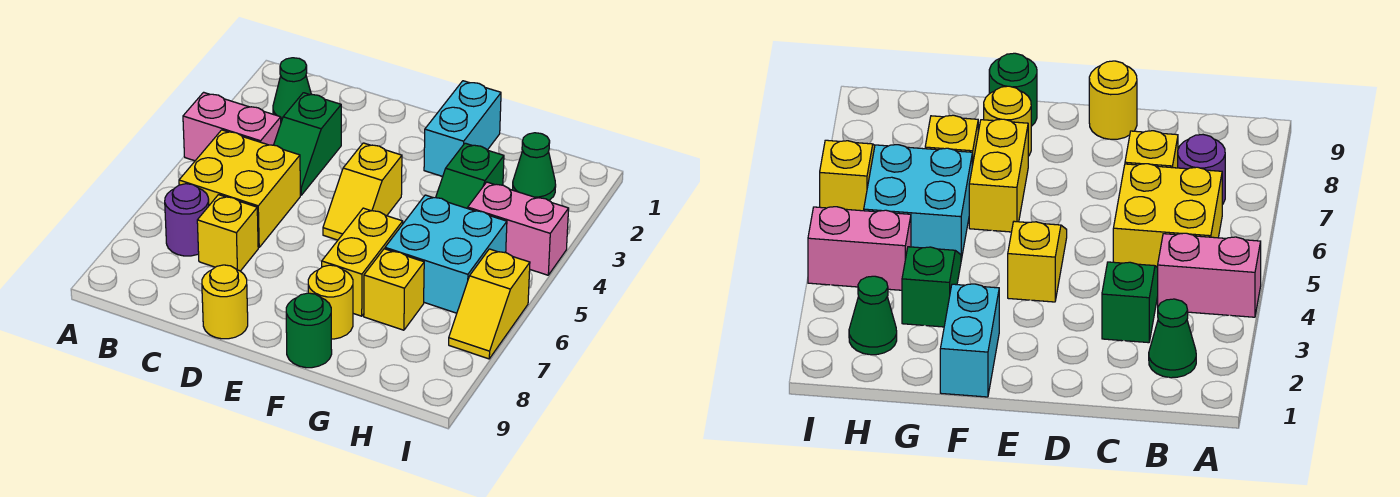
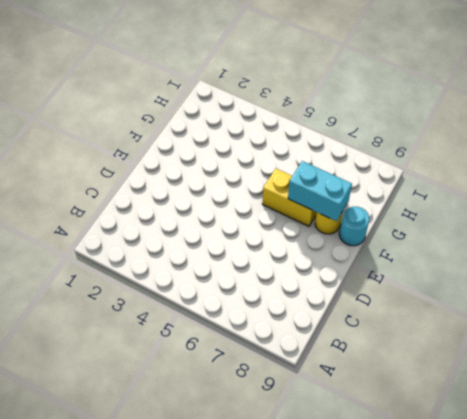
cyan 1x2 brick [288,161,352,221] -> cyan 1x2 brick moved to [424,81,501,177]
cyan 1x1 round brick [339,207,369,246] -> green 1x1 round brick [286,293,332,368]
none -> pink 1x2 brick [183,92,281,161]
none -> green 1x1 cone [273,58,311,122]
none -> yellow 2x2 brick [179,130,300,248]

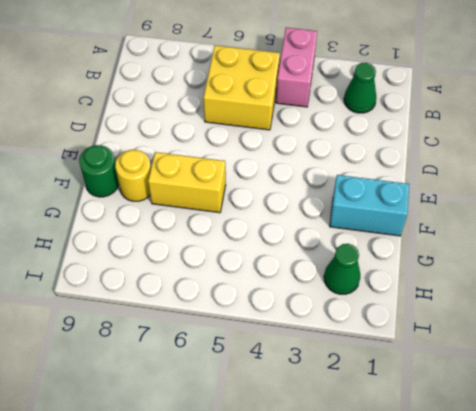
none -> purple 1x1 round brick [165,184,209,256]
none -> green 1x2 slope [274,93,341,195]
none -> yellow 1x1 brick [197,195,258,271]

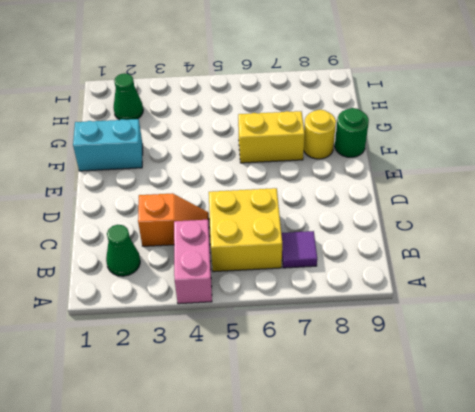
purple 1x1 tile [281,231,317,268] -> purple 1x1 round brick [165,184,209,256]
orange 1x2 slope [138,193,210,246] -> green 1x2 slope [274,93,341,195]
none -> yellow 1x1 brick [197,195,258,271]
none -> yellow 1x1 round brick [202,265,248,339]
none -> yellow 1x2 slope [323,143,402,240]

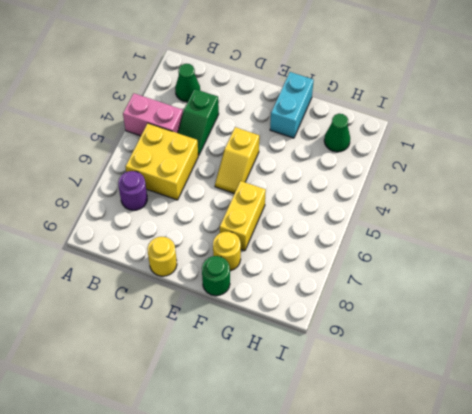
none -> yellow 1x1 brick [197,195,258,271]
none -> green 1x2 slope [436,143,504,208]
none -> cyan 2x2 brick [385,195,507,313]

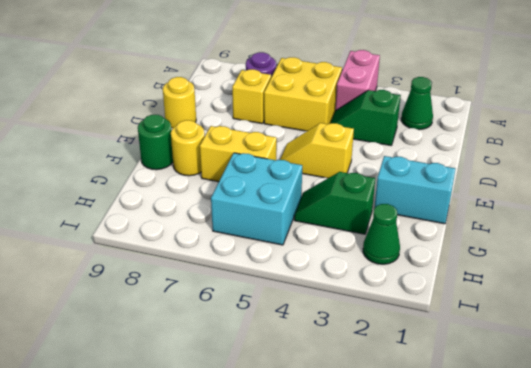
none -> yellow 1x1 brick [364,249,424,330]
none -> pink 1x2 brick [468,182,569,275]
none -> yellow 1x2 slope [449,249,530,359]

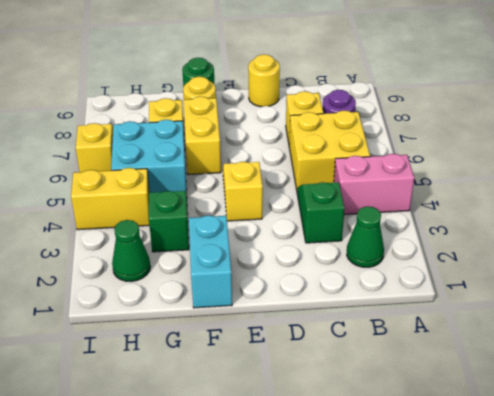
yellow 1x2 brick [71,168,150,230] -> pink 1x2 brick [468,182,569,275]

